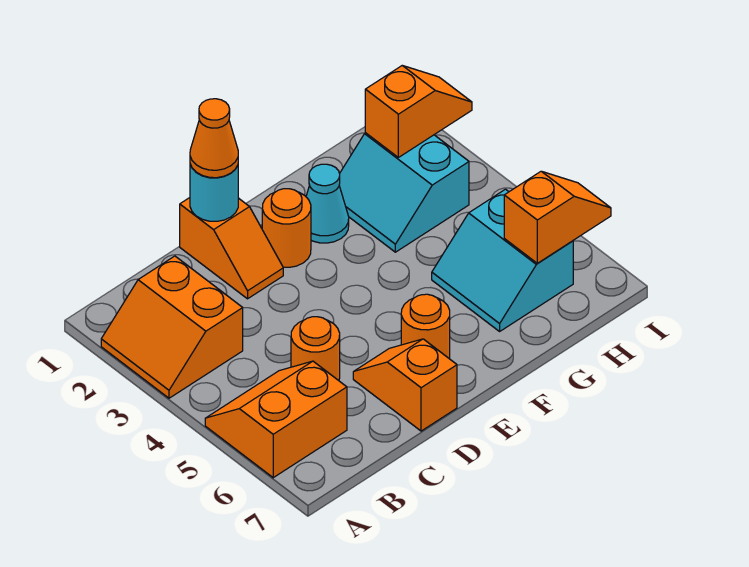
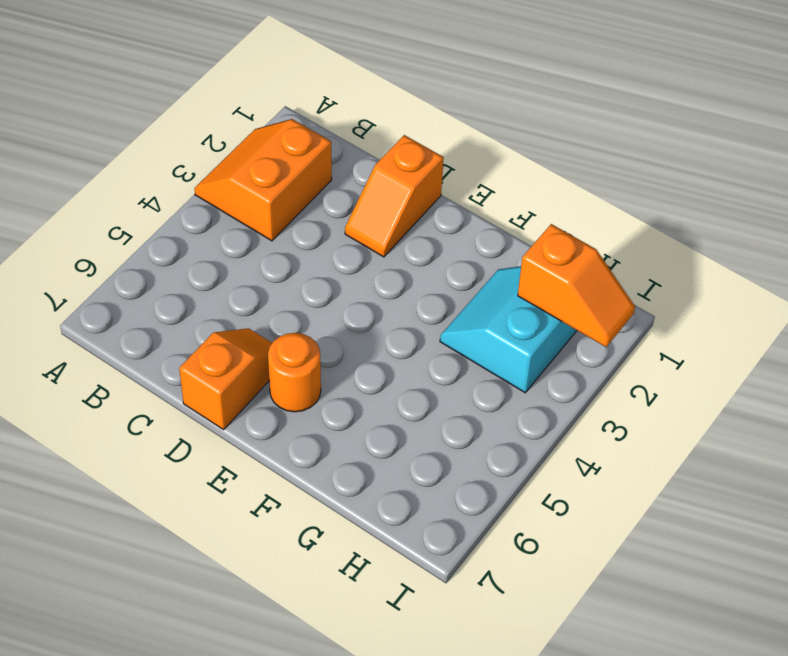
none -> orange 2x2 slope [205,361,347,478]
none -> orange 1x1 round brick [291,317,340,381]
none -> orange 1x1 round brick [262,189,311,267]

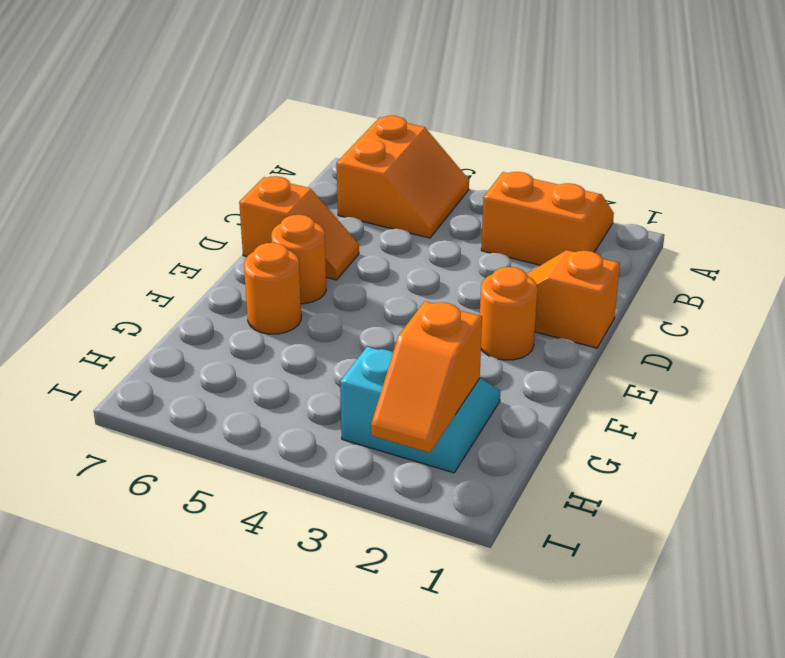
orange 1x1 round brick [244,243,301,334] -> orange 1x1 round brick moved to [291,317,340,381]
none -> cyan 1x1 cone [306,164,349,243]
none -> cyan 2x2 slope [432,189,573,331]
none -> cyan 1x1 round brick [190,164,238,221]

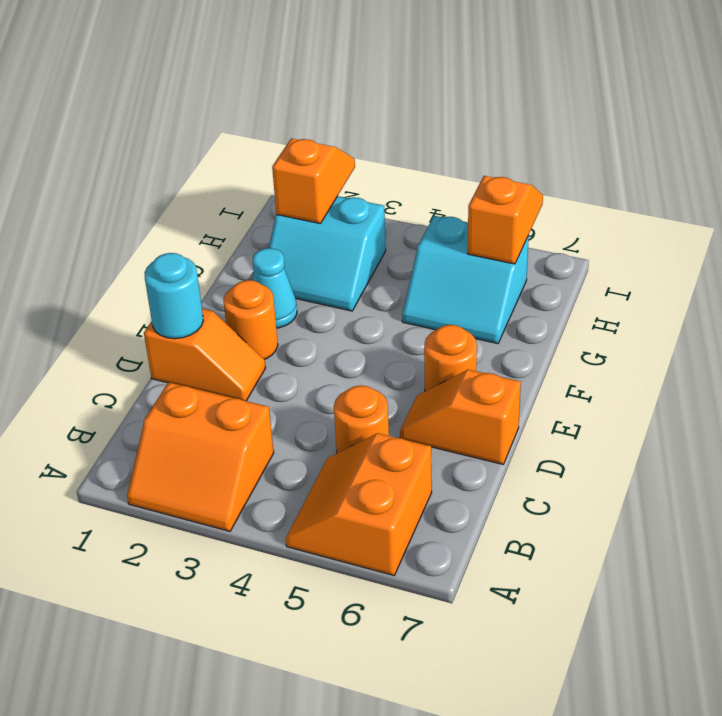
none -> orange 1x1 cone [190,99,238,178]

